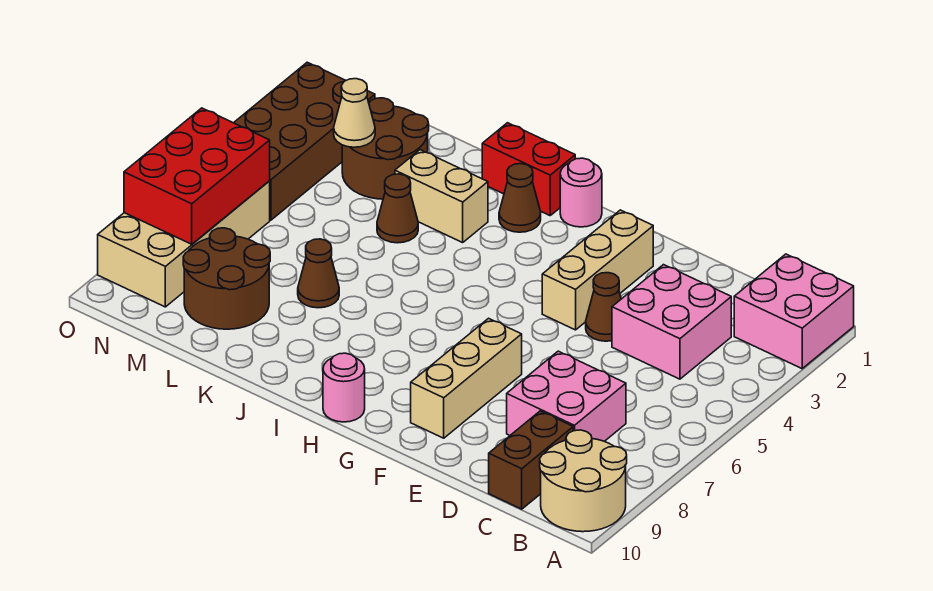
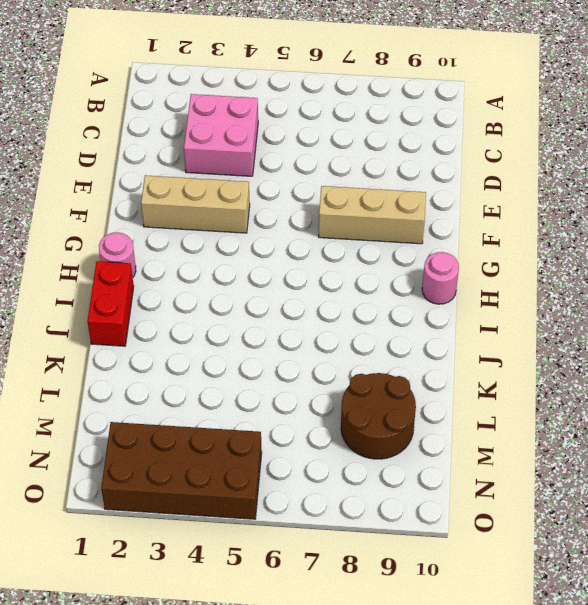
none -> pink 2x2 brick [734,254,854,369]
none -> tan 2x2 round brick [540,430,627,532]
none -> pink 2x2 brick [507,351,626,441]

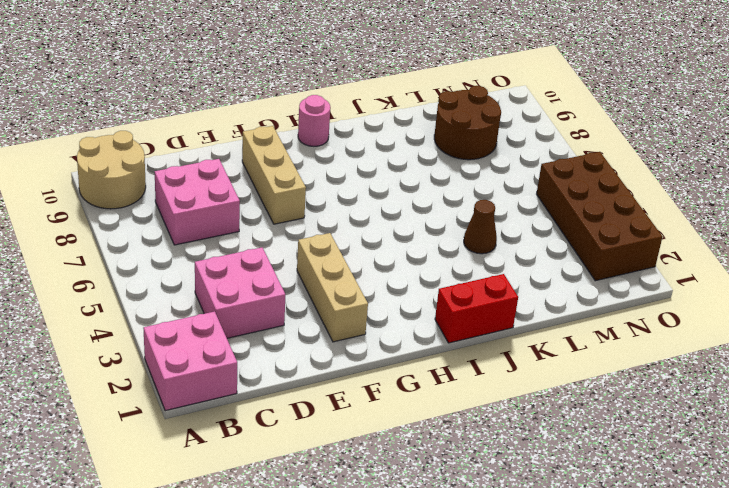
none -> brown 1x2 brick [489,411,573,509]
none -> brown 1x1 cone [586,273,621,341]
none -> pink 1x1 round brick [560,158,602,227]

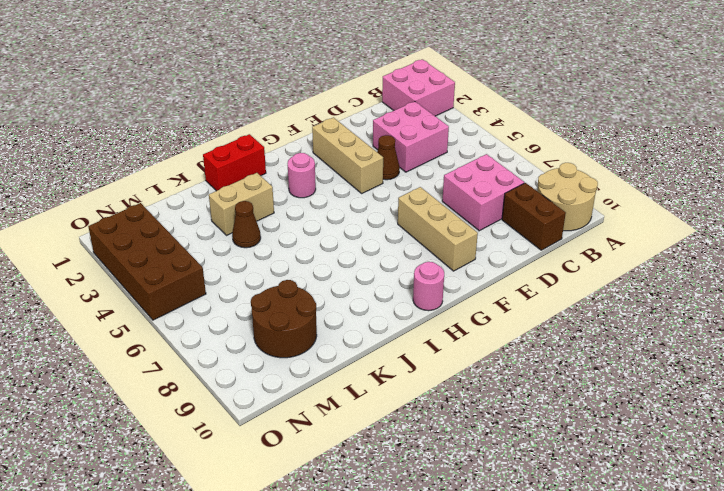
pink 1x1 round brick [288,153,316,198] -> pink 1x1 round brick moved to [560,158,602,227]
none -> brown 1x1 cone [499,164,541,232]
none -> brown 1x1 cone [298,239,339,308]
none -> brown 2x2 round brick [342,98,429,199]

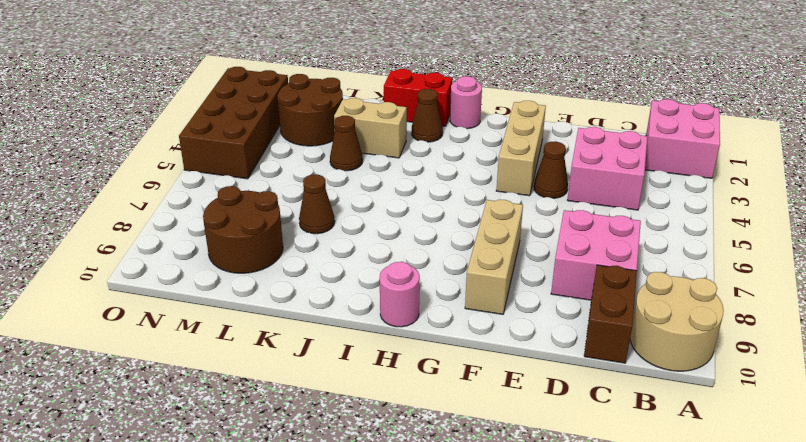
none -> tan 2x4 brick [98,181,270,307]
none -> tan 1x1 cone [334,79,375,147]
none -> red 2x3 brick [124,108,270,244]

